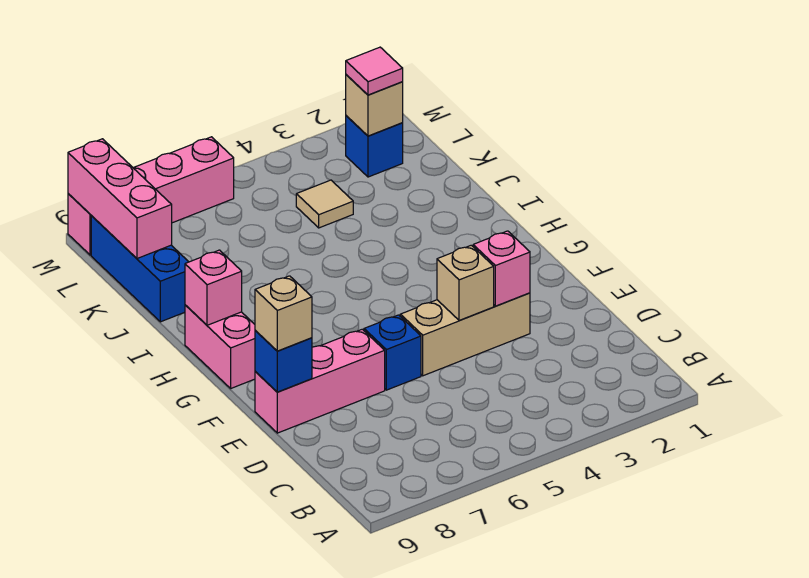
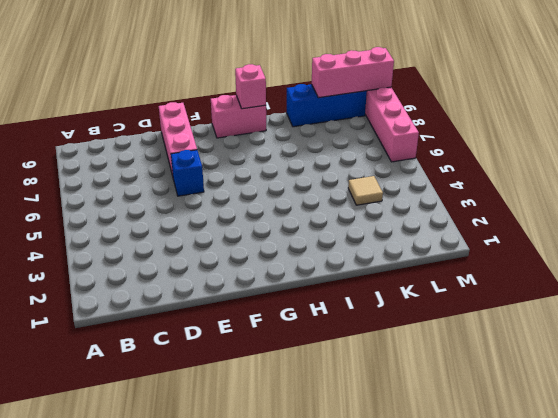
none -> tan 1x3 brick [400,293,530,376]
none -> blue 1x1 brick [346,116,403,177]
none -> pink 1x1 brick [473,231,530,306]

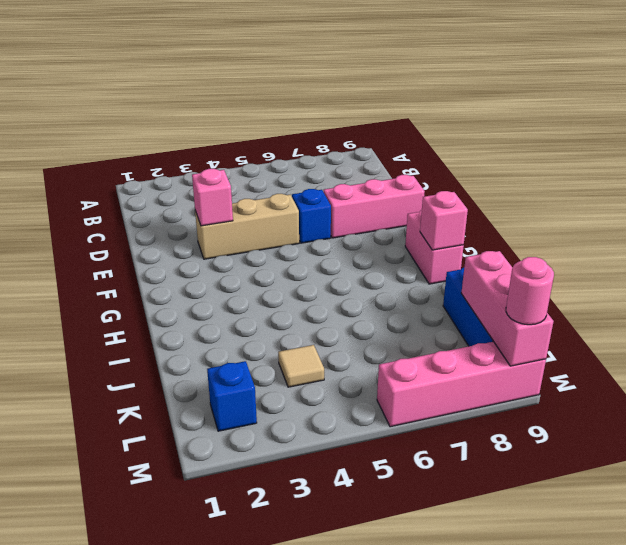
pink 1x1 round brick [506,257,554,325] -> none
none -> tan 1x1 brick [437,245,494,320]
none -> blue 1x1 brick [255,330,312,392]
none -> tan 1x1 brick [346,75,403,136]

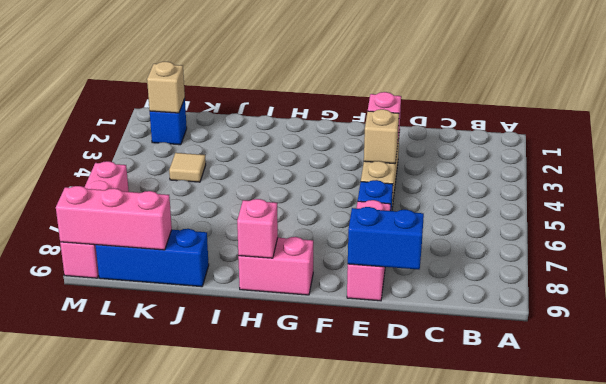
blue 1x2 brick [348,207,424,269] -> blue 1x1 brick [255,330,312,392]
none -> tan 1x1 brick [255,276,312,351]
none -> pink 1x1 tile [346,47,403,95]

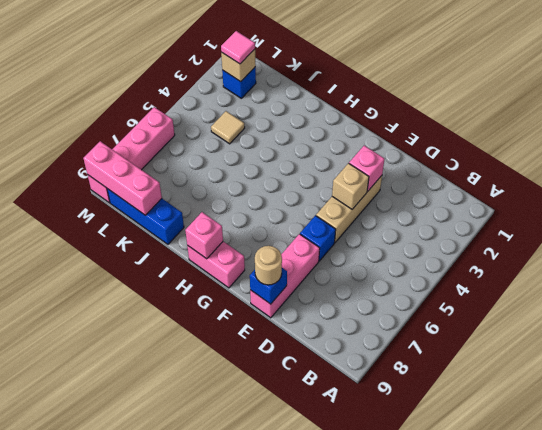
tan 1x1 round brick [255,246,282,285] -> tan 1x1 brick [255,276,312,351]

